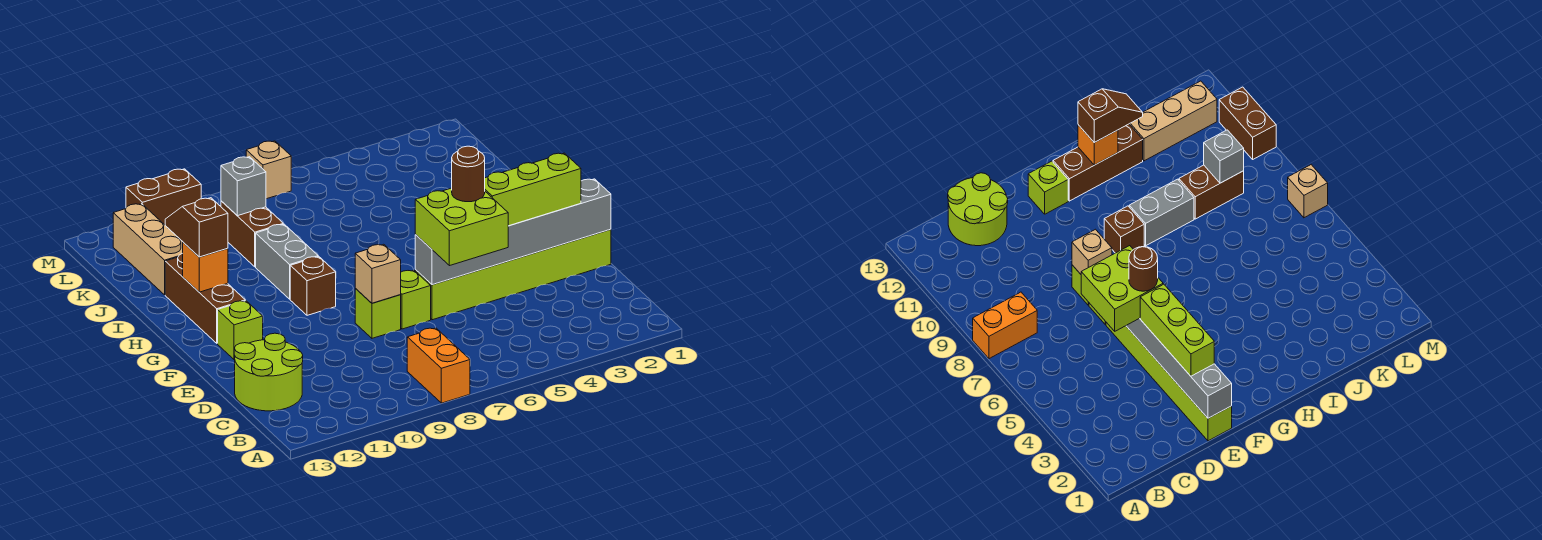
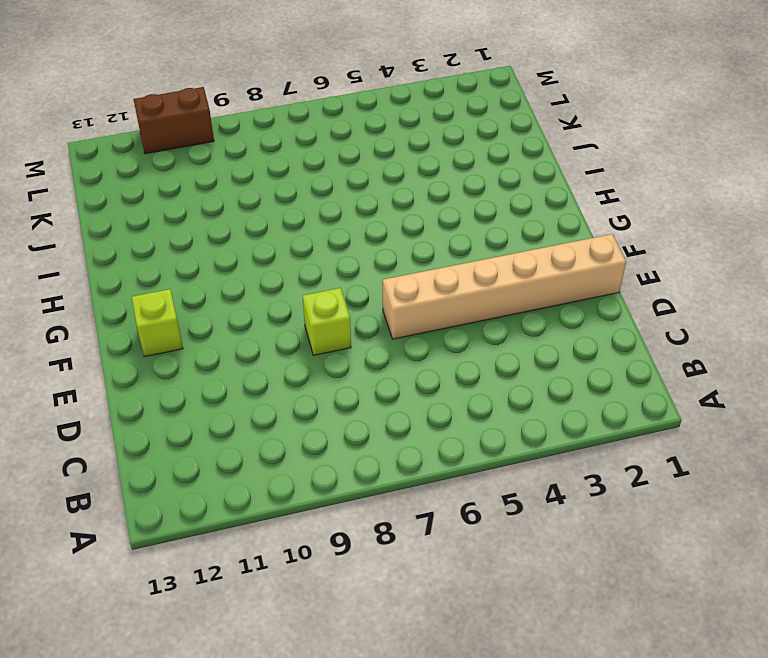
tan 1x6 brick [383,234,626,339] -> lime 1x6 brick [415,229,611,320]
none -> orange 1x2 brick [407,328,470,403]
none -> lime 2x2 round brick [234,333,303,411]
none -> lime 1x1 brick [401,270,431,329]

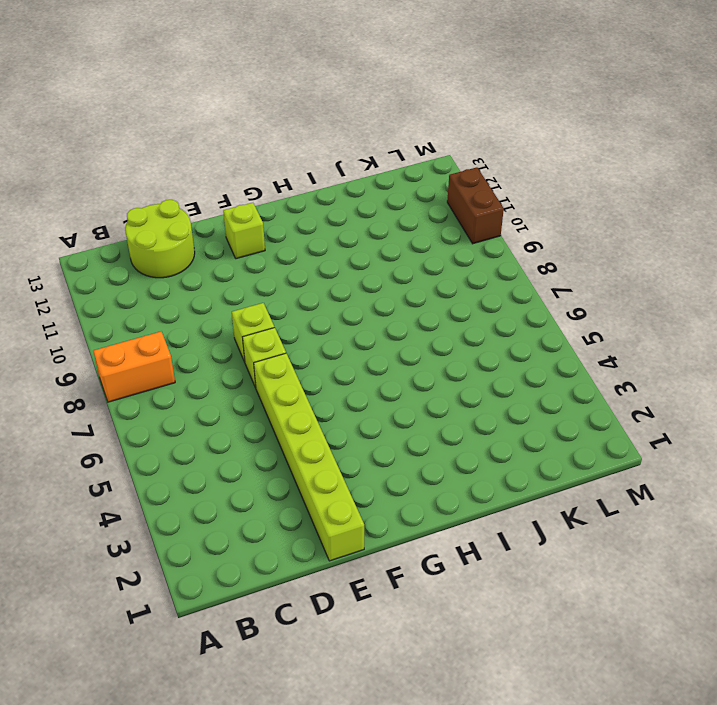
none -> brown 1x1 brick [290,256,336,315]
none -> brown 1x3 brick [165,253,245,343]
none -> grey 1x2 brick [256,224,318,299]

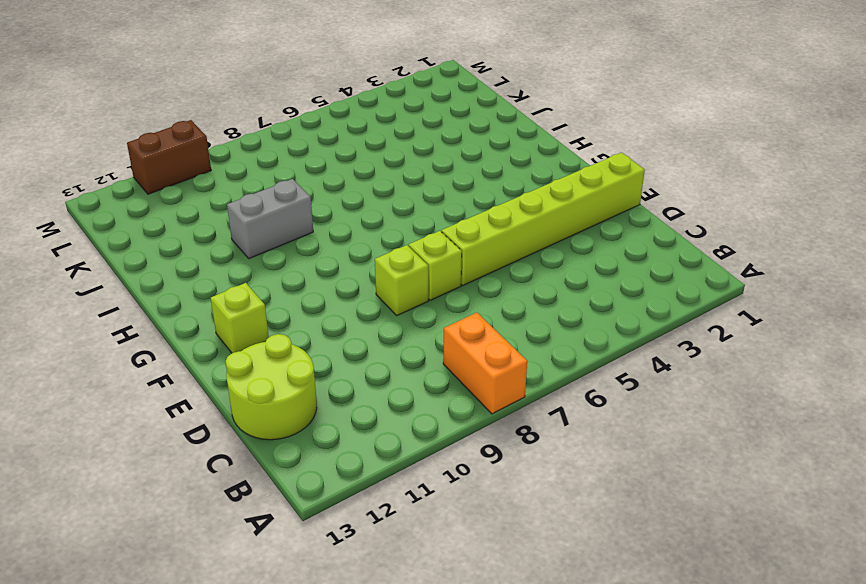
grey 1x2 brick [227,179,313,259] -> grey 1x2 brick turned to [256,224,318,299]
none -> brown 1x1 brick [290,256,336,315]
none -> brown 1x3 brick [165,253,245,343]
none -> brown 1x2 brick [221,201,283,267]

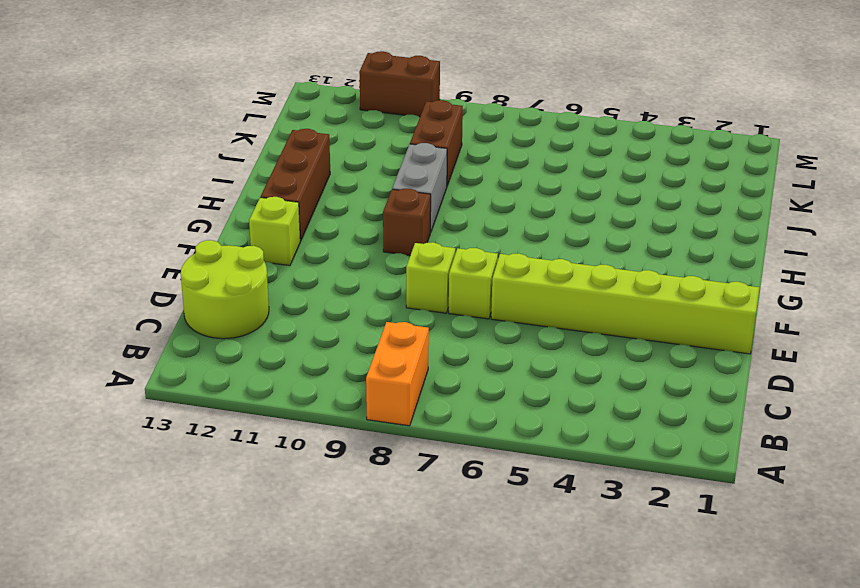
none -> tan 1x3 brick [113,204,183,295]
none -> tan 1x1 brick [246,141,291,199]
none -> grey 1x6 brick [415,179,611,285]

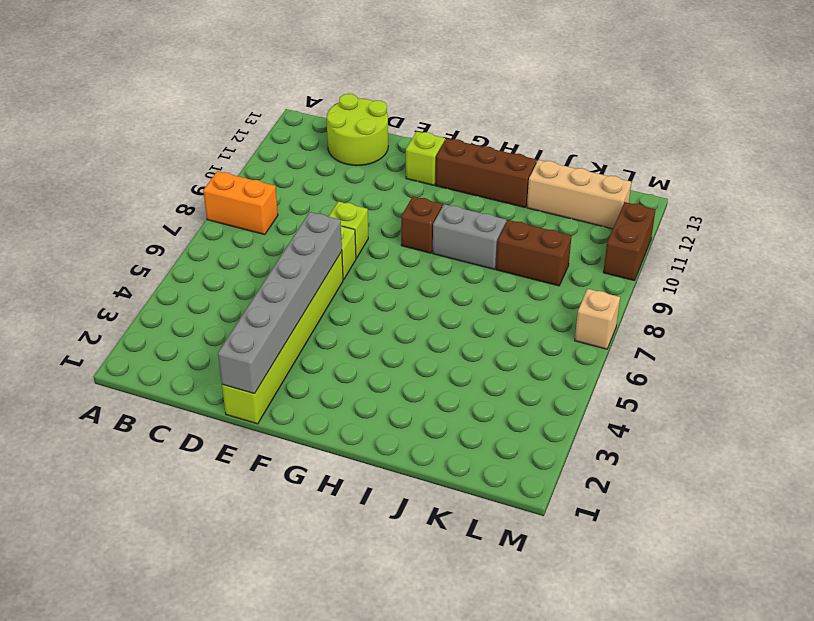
none -> tan 1x1 brick [355,244,401,303]
none -> orange 1x1 brick [183,242,228,292]
none -> grey 1x1 brick [221,157,266,216]

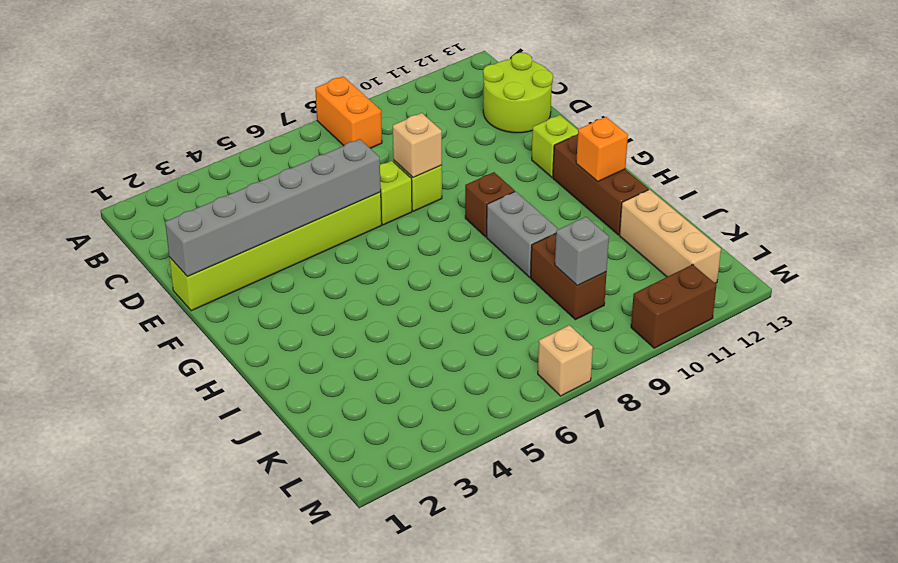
none -> lime 2x2 brick [415,188,508,266]
none -> lime 1x3 brick [485,153,581,226]
none -> brown 1x2 slope [165,198,228,257]

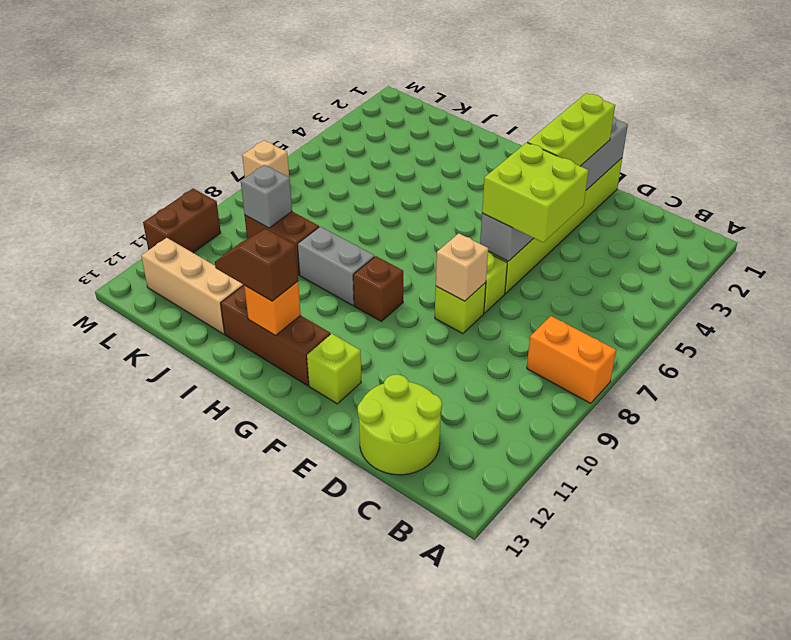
none -> brown 1x1 round brick [452,146,485,202]

